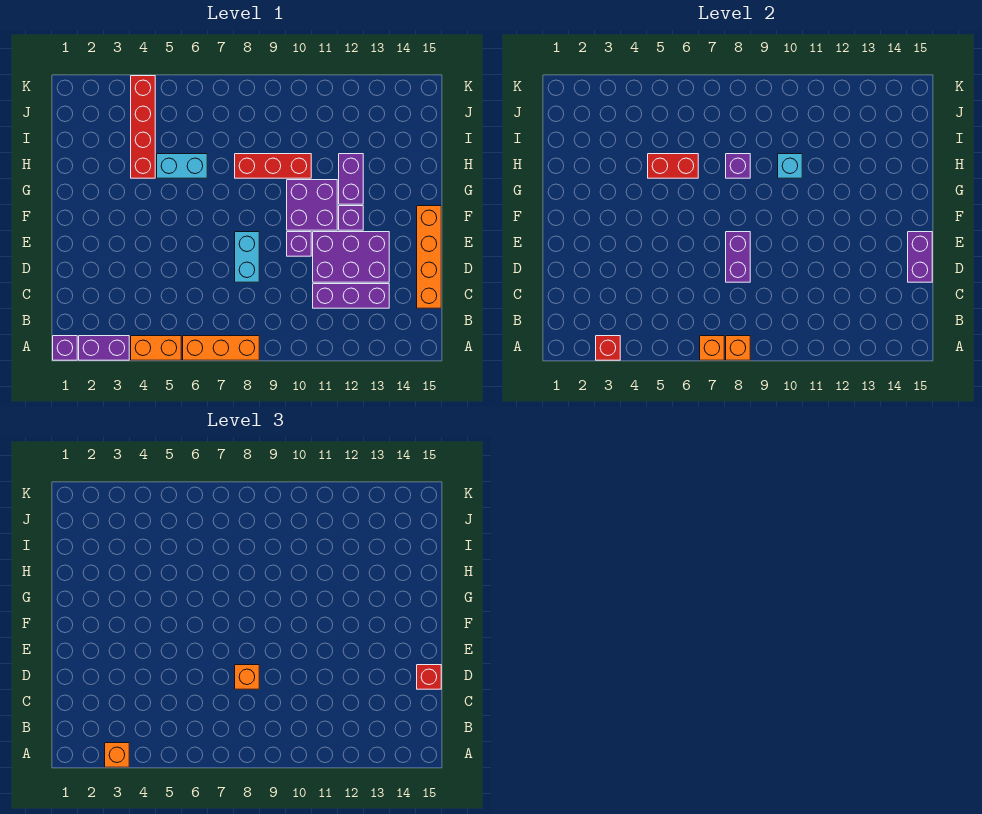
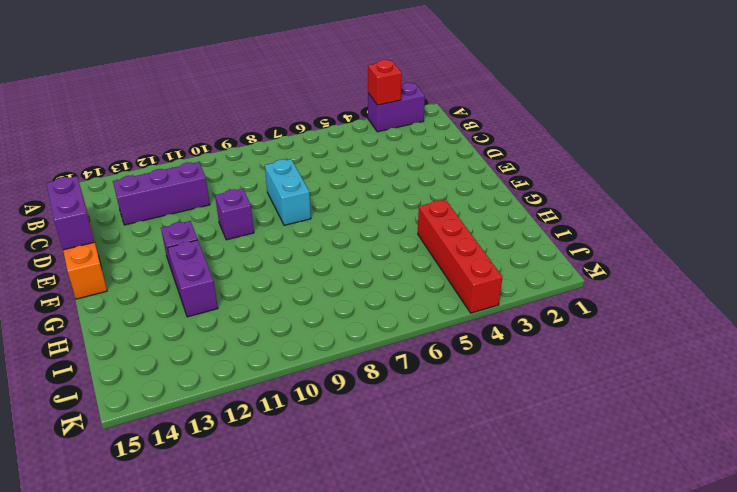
none -> purple 1x1 brick [53,336,77,360]
none -> orange 1x2 brick [131,336,181,360]
none -> orange 1x3 brick [183,336,259,360]

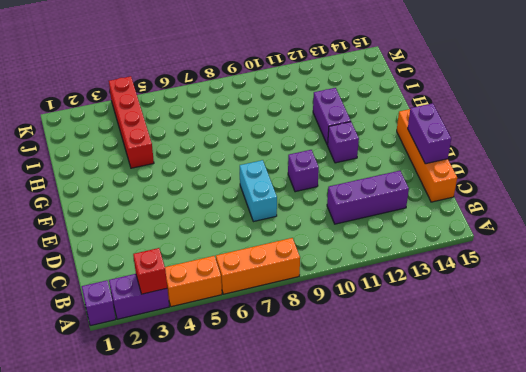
none -> purple 2x3 brick [313,232,389,282]
none -> purple 2x2 brick [287,180,337,230]
none -> cyan 1x2 brick [157,154,207,178]

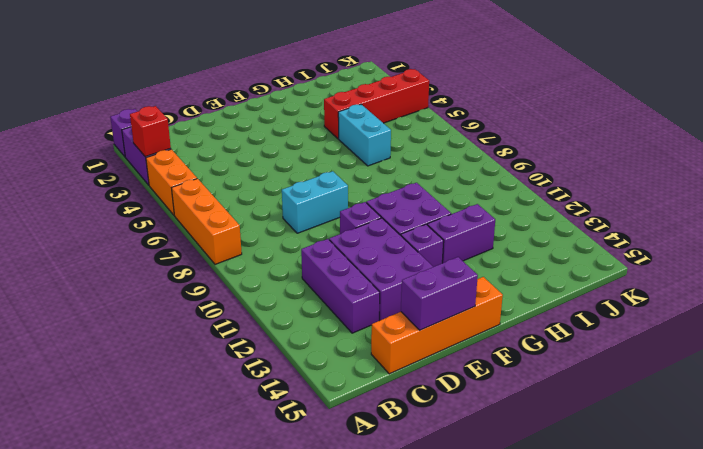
none -> red 1x3 brick [235,154,311,178]
none -> orange 1x1 brick [700,336,724,360]
none -> orange 1x1 brick [726,336,750,360]

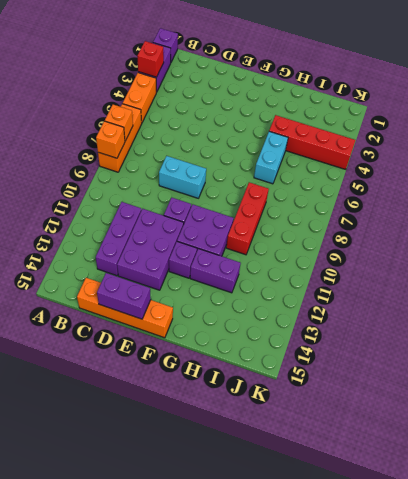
none -> purple 1x2 brick [726,232,750,282]
none -> red 1x2 brick [648,154,698,178]
none -> purple 1x1 brick [726,154,750,178]

